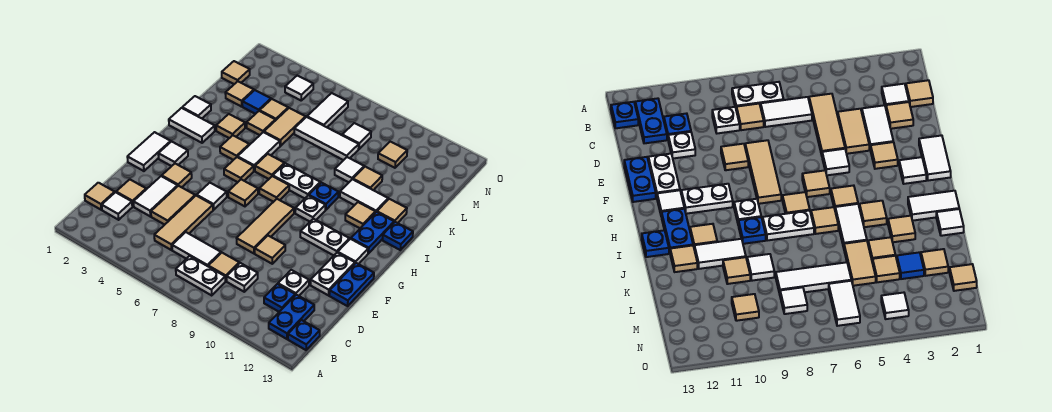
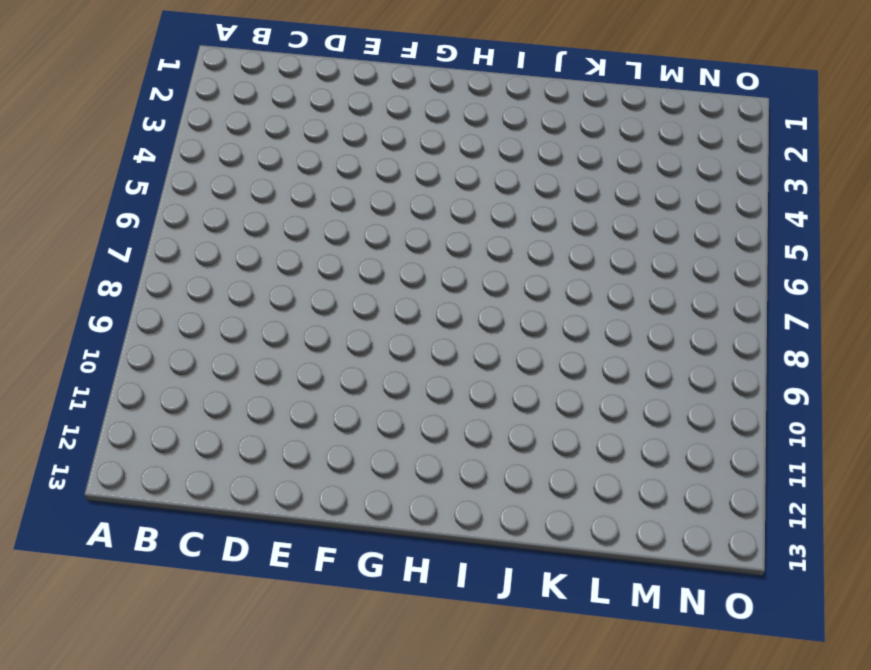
none -> white 1x2 plate [176,256,225,295]
none -> blue 1x2 plate [269,295,314,339]
none -> blue 1x1 plate [288,320,320,350]
none -> tan 1x1 tile [85,183,115,210]

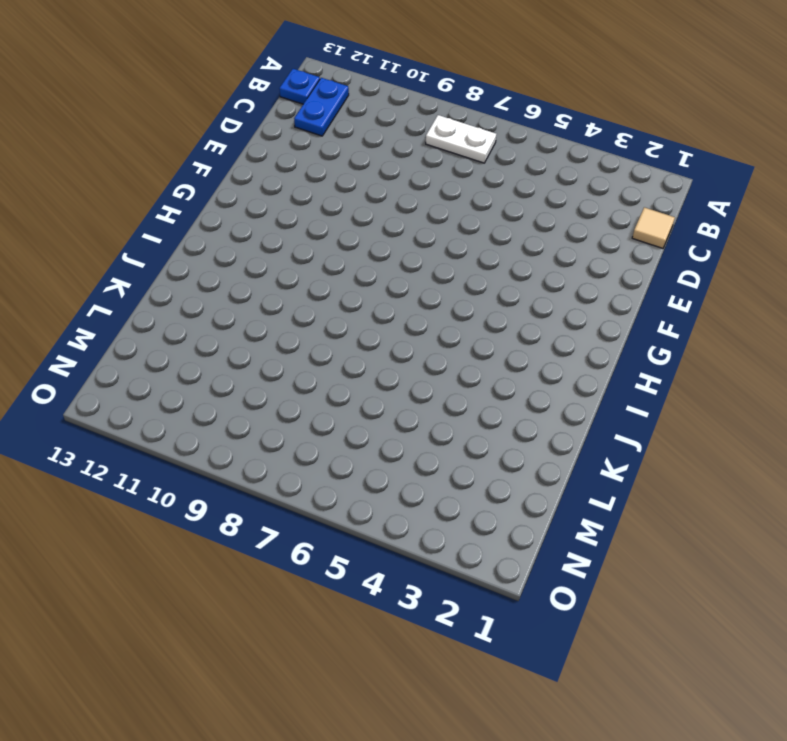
none -> white 1x1 tile [102,192,132,220]
none -> tan 1x3 tile [154,196,213,250]
none -> white 1x2 tile [172,232,221,266]
none -> tan 1x1 tile [208,253,239,281]

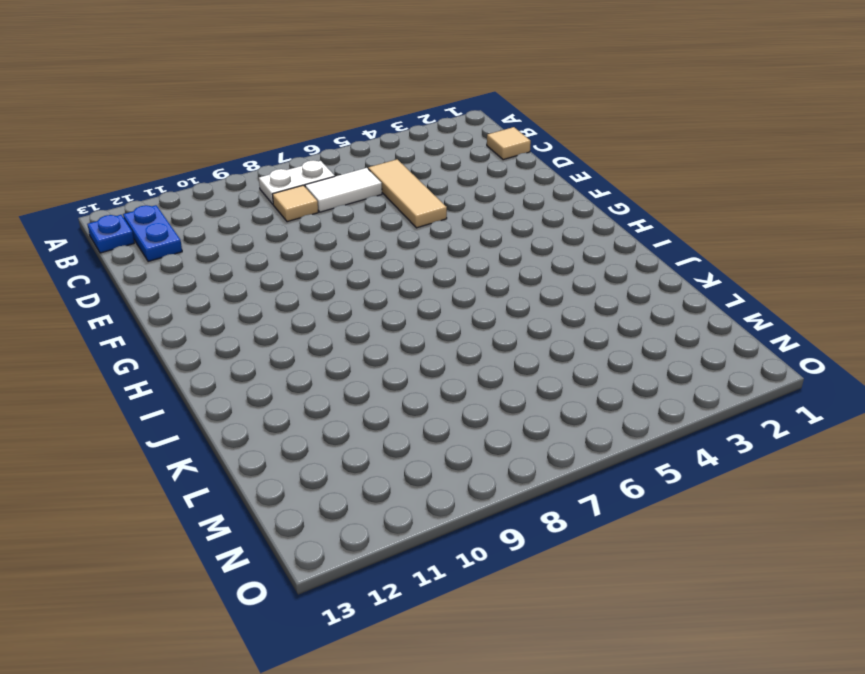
none -> white 1x1 tile [102,192,132,220]
none -> white 1x1 plate [227,263,258,292]
none -> blue 1x1 plate [264,284,295,312]
none -> tan 1x1 tile [116,179,146,206]

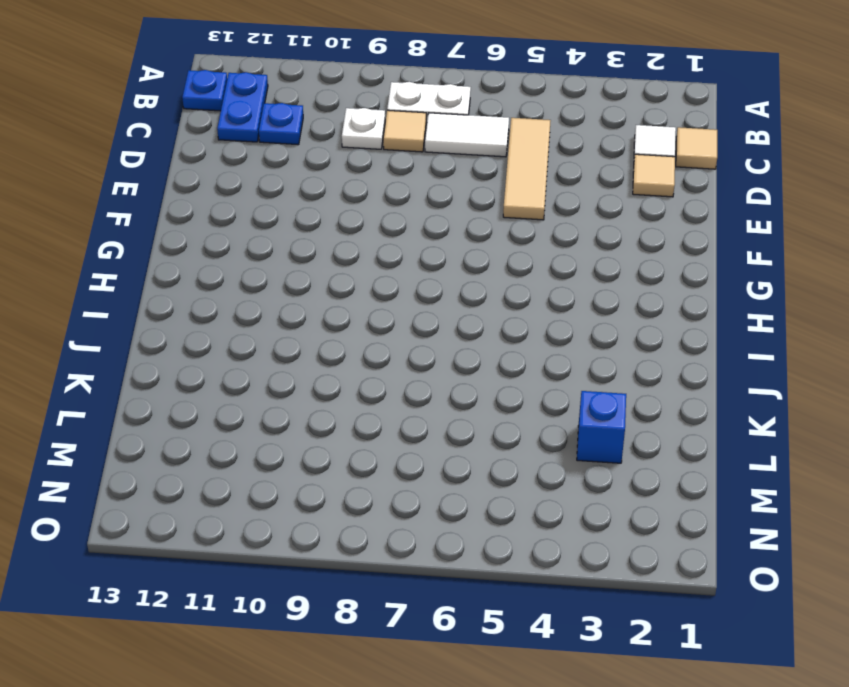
blue 1x1 brick [577,391,626,463] -> blue 1x1 tile [242,90,271,114]
none -> white 1x2 tile [134,176,178,216]
none -> tan 1x2 tile [151,186,195,225]
none -> white 1x1 plate [278,270,309,296]
none -> tan 1x3 tile [237,199,294,253]

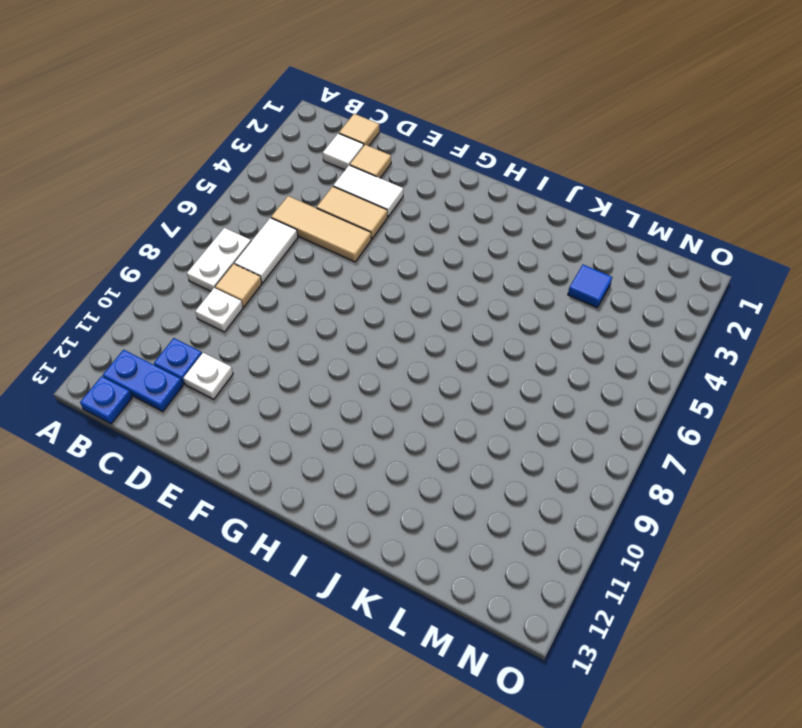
none -> tan 1x3 tile [237,199,294,253]
none -> tan 1x1 tile [255,236,285,264]
none -> white 1x2 plate [311,252,355,295]
none -> blue 1x2 plate [329,263,374,306]

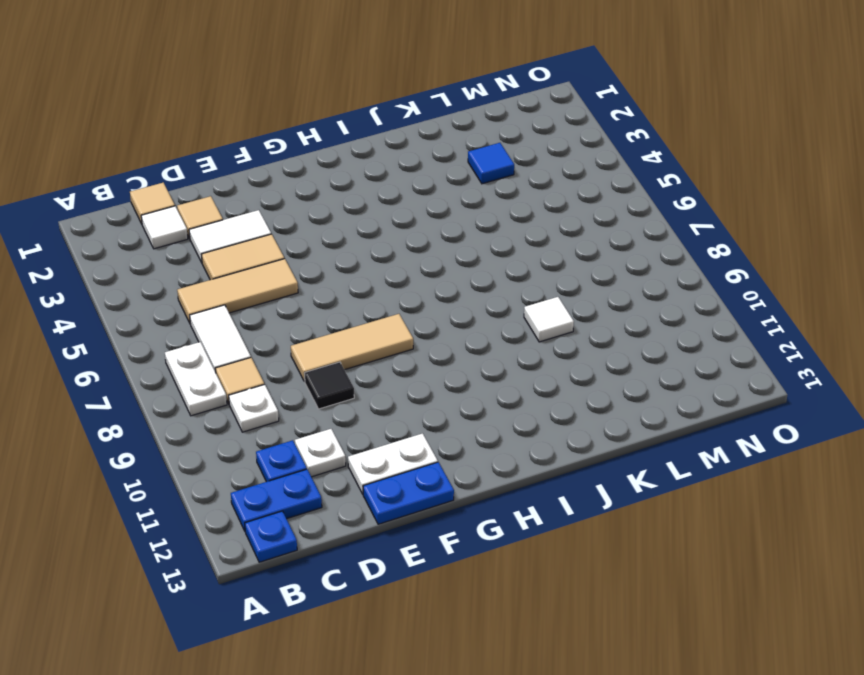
black 1x1 tile [305,362,354,409] -> tan 1x1 tile [255,236,285,264]
none -> white 1x2 tile [127,132,171,171]
none -> tan 1x1 tile [162,164,192,187]
none -> white 1x1 tile [197,183,227,210]
none -> white 1x1 tile [158,142,188,166]

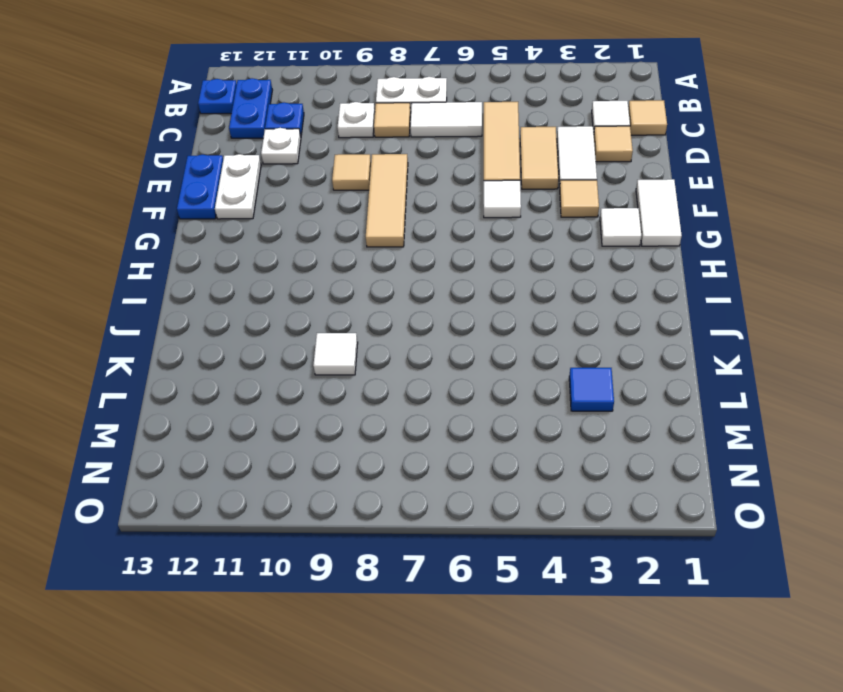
none -> tan 1x1 tile [228,179,258,206]
none -> white 1x2 plate [300,219,349,255]
none -> white 1x1 tile [338,239,368,264]
none -> tan 1x1 tile [224,157,254,182]

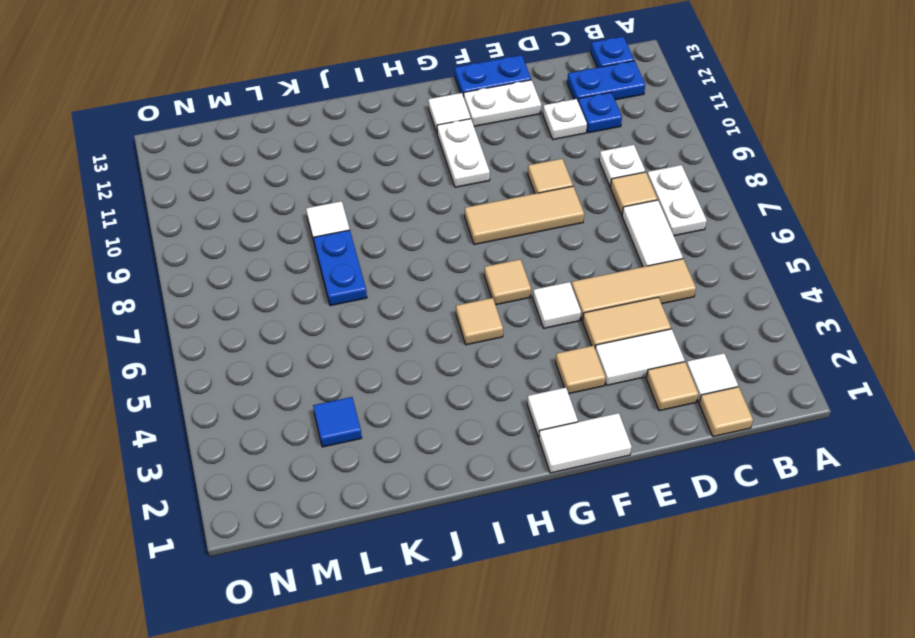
blue 1x2 plate [314,230,367,306] -> blue 1x2 plate turned to [351,212,394,254]
none -> tan 1x1 tile [259,176,289,202]
none -> white 1x1 plate [295,195,326,222]
none -> white 1x2 tile [169,108,215,143]
none -> tan 1x1 tile [220,135,249,160]

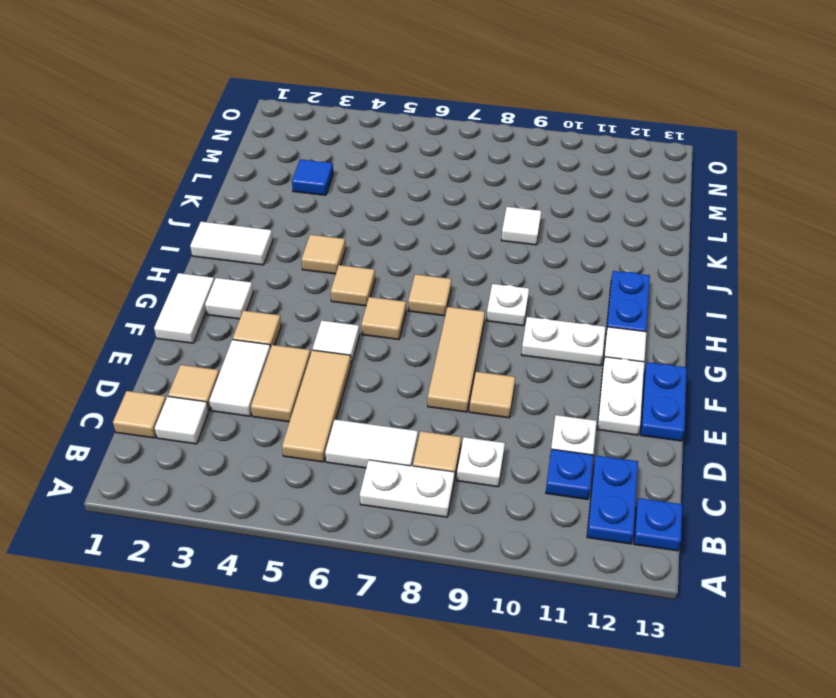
none -> white 1x2 tile [238,132,280,171]
none -> tan 1x1 tile [255,154,285,179]
none -> white 1x2 plate [273,163,320,198]
none -> blue 1x1 plate [309,183,339,210]

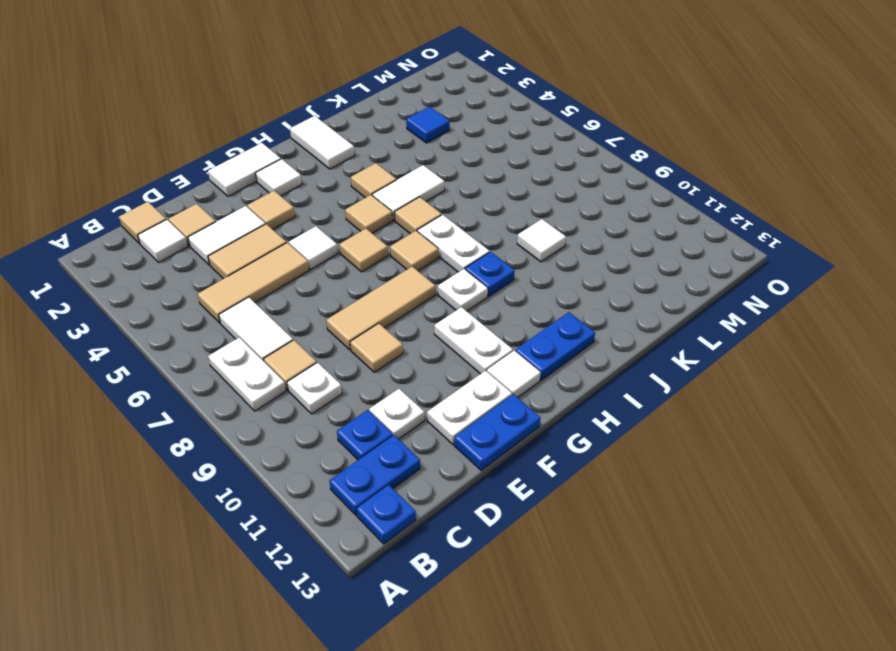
none -> tan 1x1 tile [345,202,375,228]
none -> blue 1x1 plate [382,222,413,250]
none -> white 1x1 tile [182,96,211,118]
none -> tan 1x1 tile [216,114,245,138]

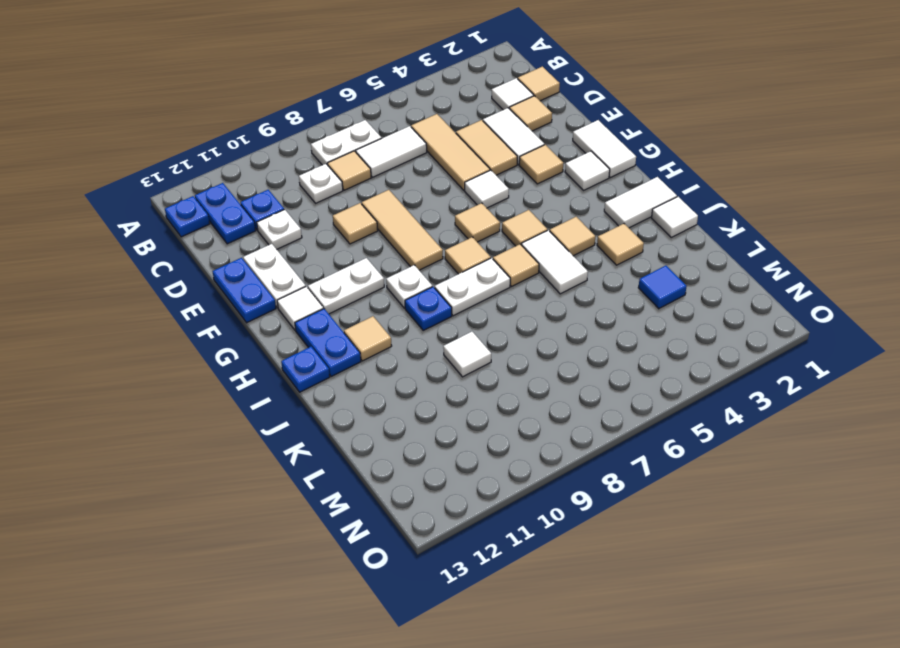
none -> white 1x2 tile [340,179,388,213]
none -> tan 1x1 tile [377,199,407,223]
none -> tan 1x1 tile [247,111,275,135]
none -> tan 1x2 tile [264,108,306,146]

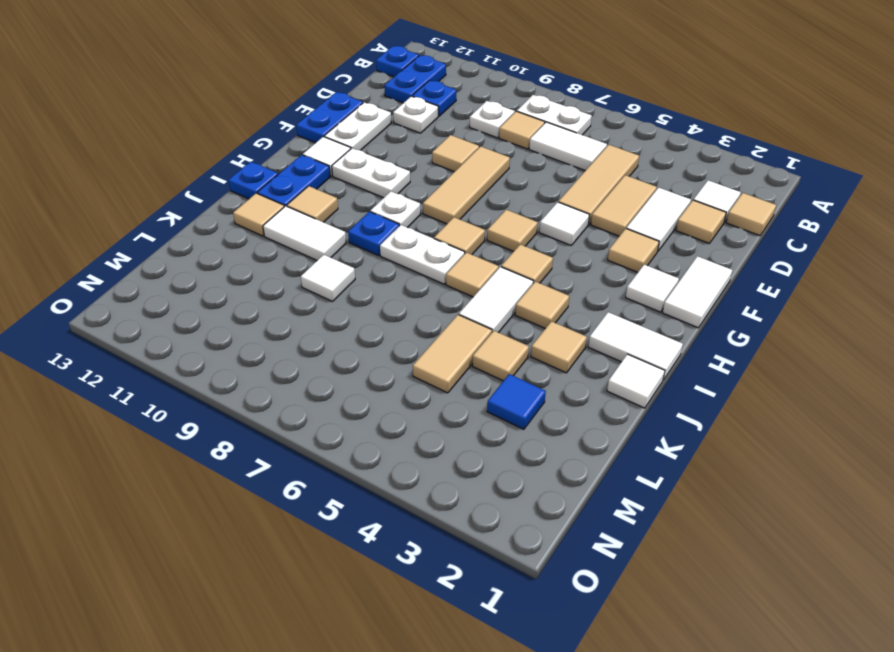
none -> tan 1x1 tile [353,167,382,190]
none -> tan 1x1 tile [225,81,254,107]
none -> tan 1x1 tile [260,99,288,121]
none -> white 1x3 tile [294,117,359,160]

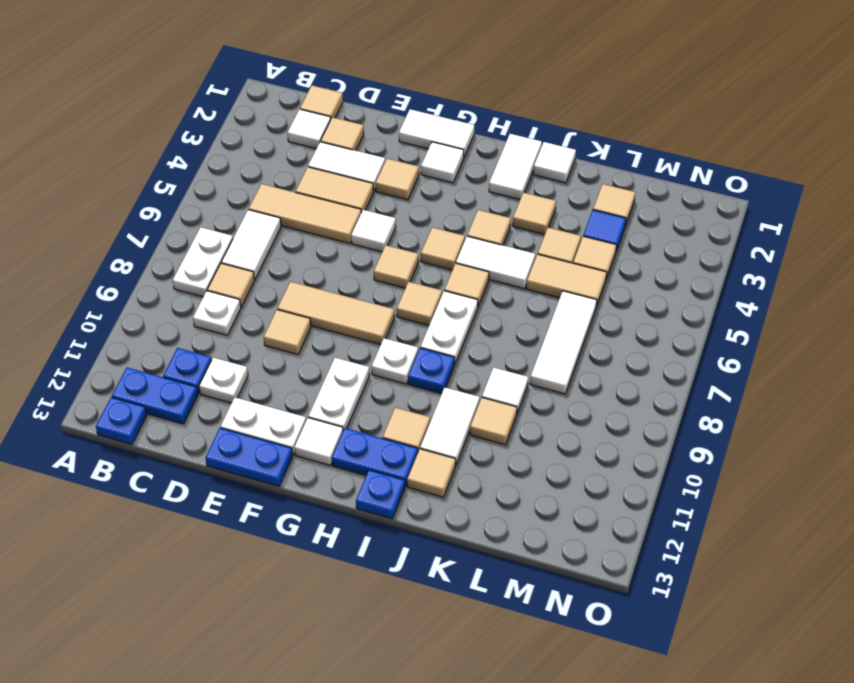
none -> tan 1x1 tile [222,61,250,84]
none -> white 1x2 tile [307,93,348,127]
none -> white 1x1 tile [342,123,371,149]
none -> tan 1x1 tile [378,142,407,168]

